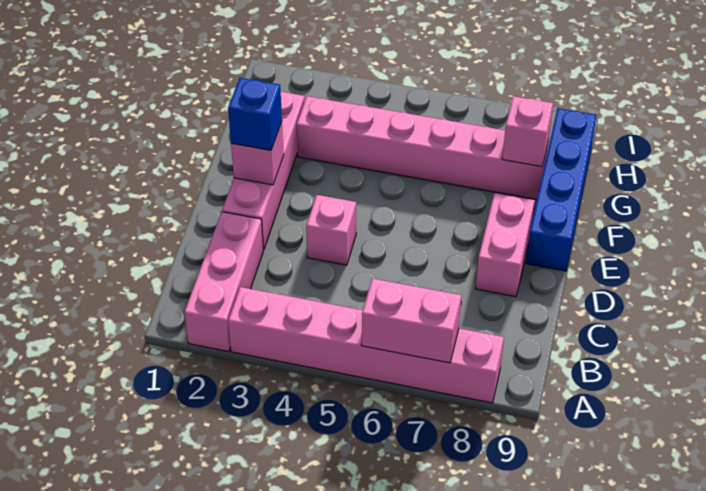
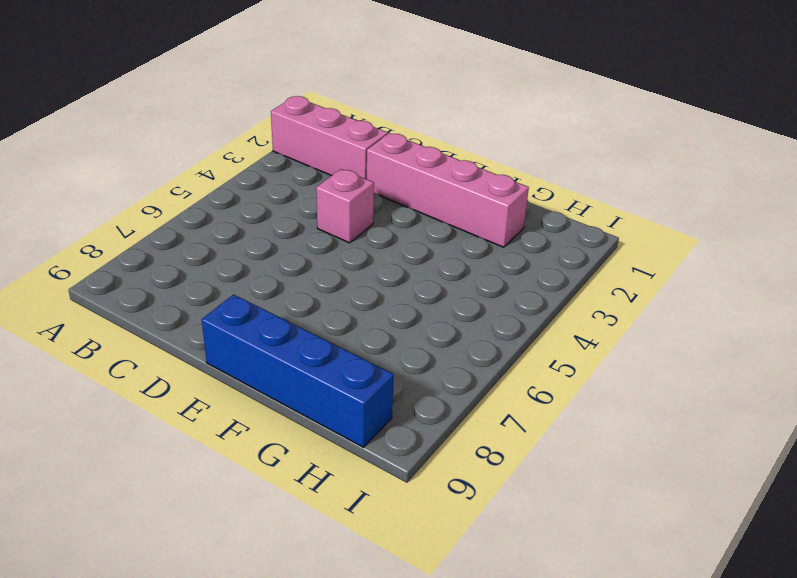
none -> pink 1x6 brick [228,287,504,403]
none -> pink 1x2 brick [476,193,535,297]

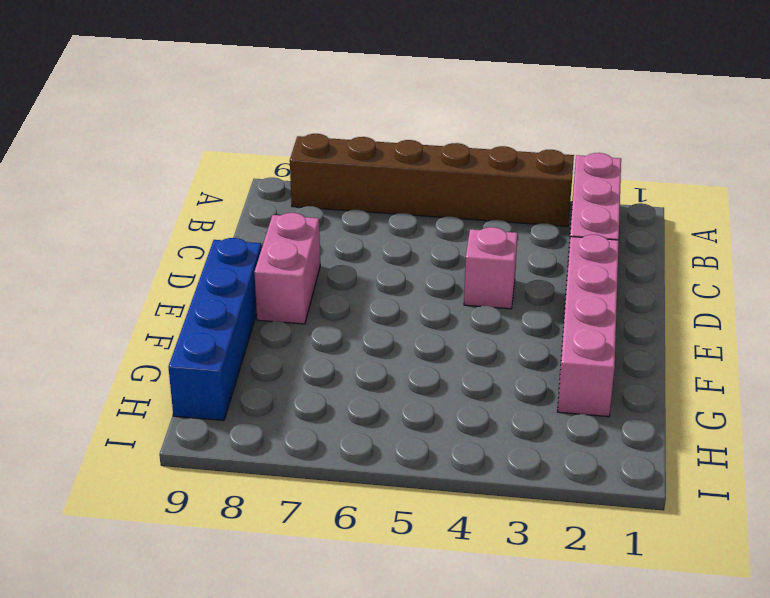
brown 1x6 brick [290,134,574,226] -> pink 1x6 brick [228,287,504,403]
none -> pink 1x6 brick [297,96,548,199]
none -> pink 1x2 brick [362,278,462,363]

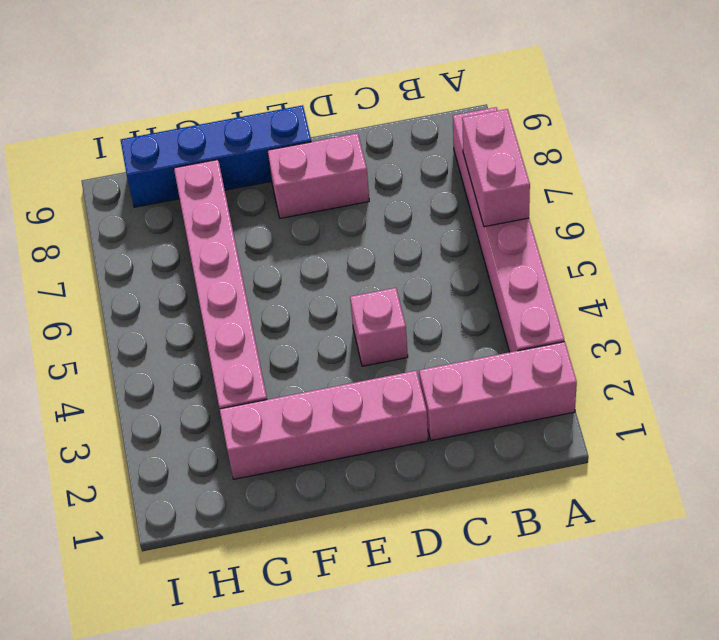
none -> pink 1x1 brick [231,122,284,185]
none -> pink 1x1 brick [502,96,553,167]

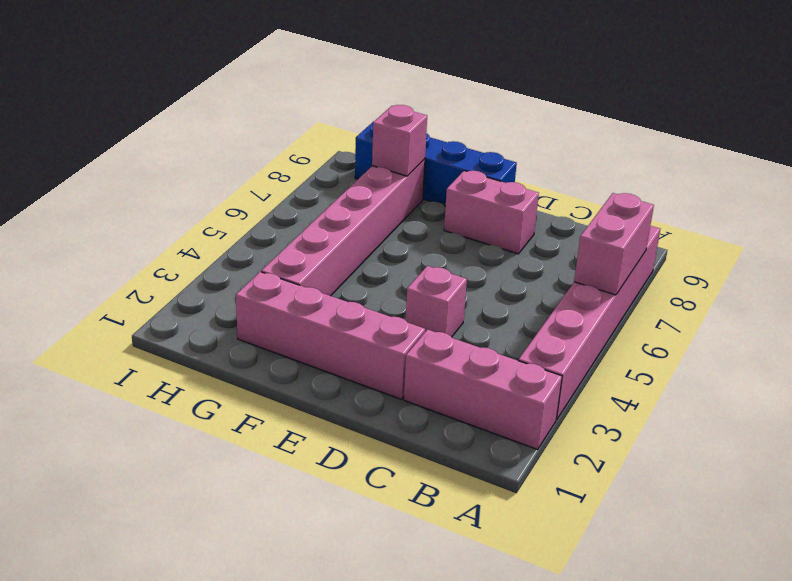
none -> pink 1x1 brick [231,122,284,185]
none -> blue 1x1 brick [228,78,282,150]

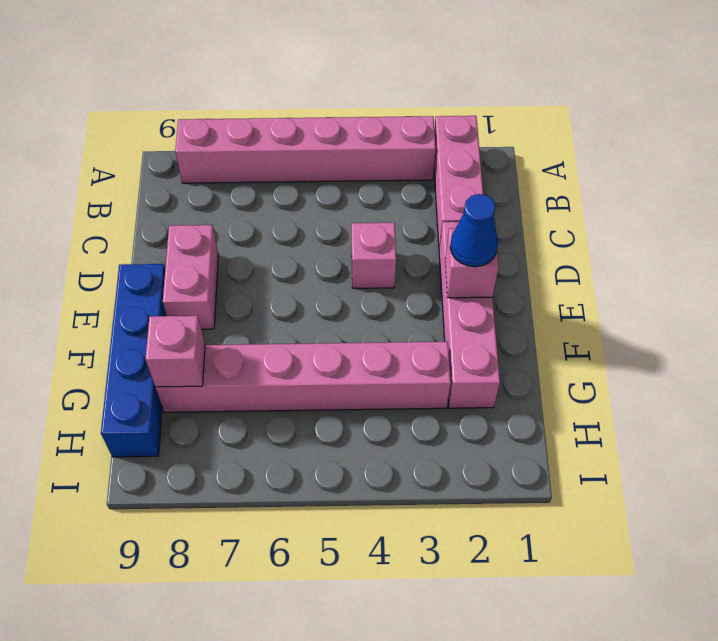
blue 1x1 cone [450,194,498,267] -> blue 1x1 brick [228,78,282,150]
none -> pink 1x2 brick [362,278,462,363]

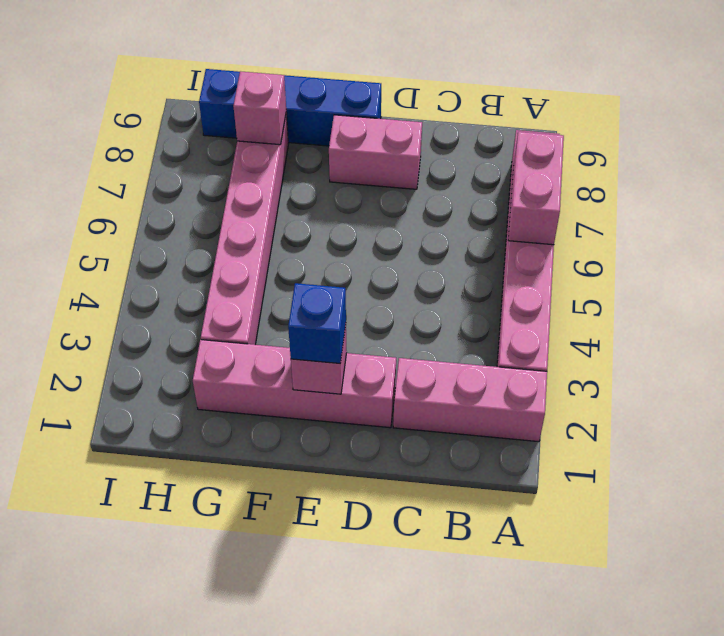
none -> pink 1x1 brick [306,195,356,265]

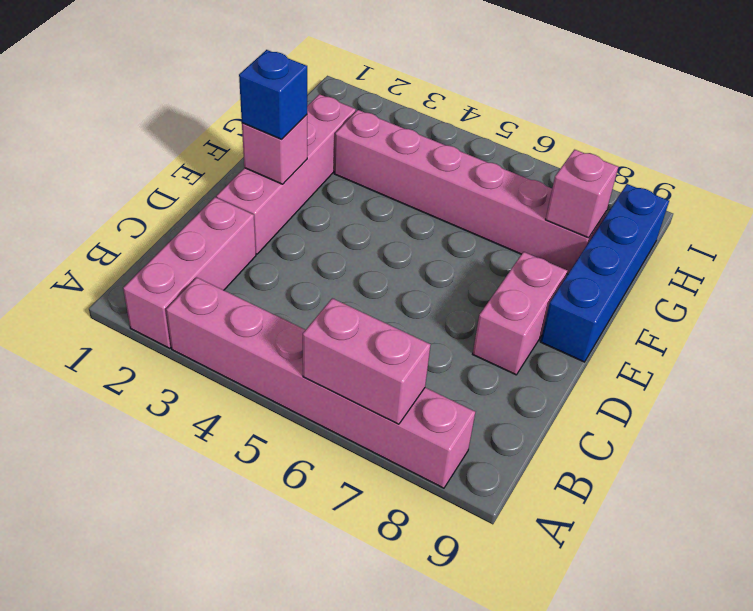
none -> pink 1x1 brick [306,195,356,265]

